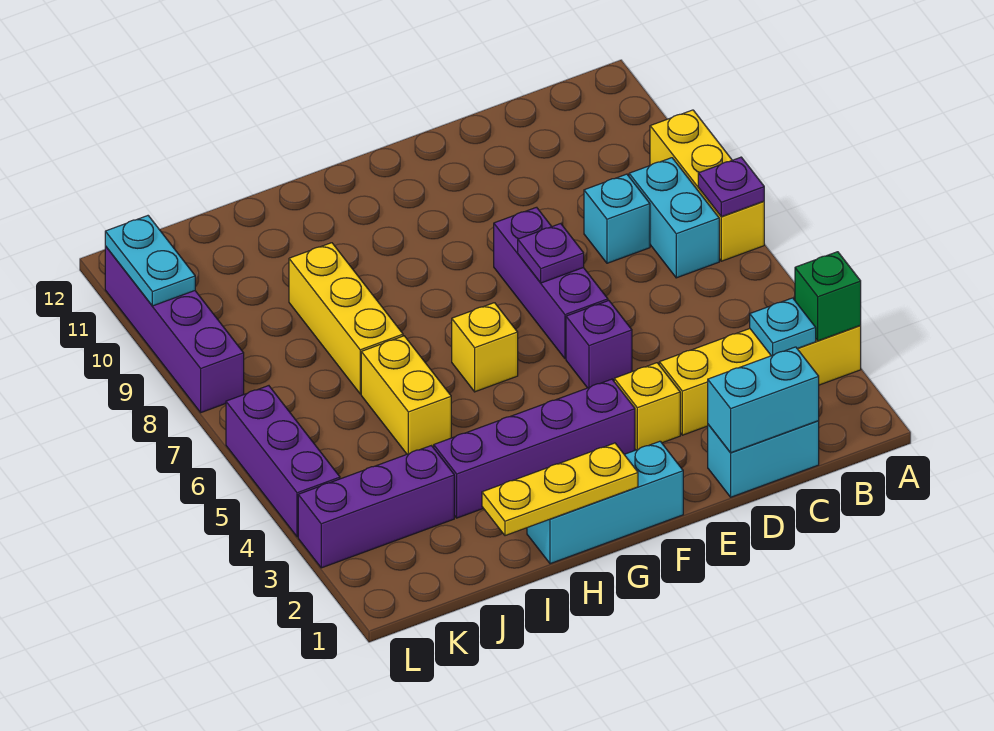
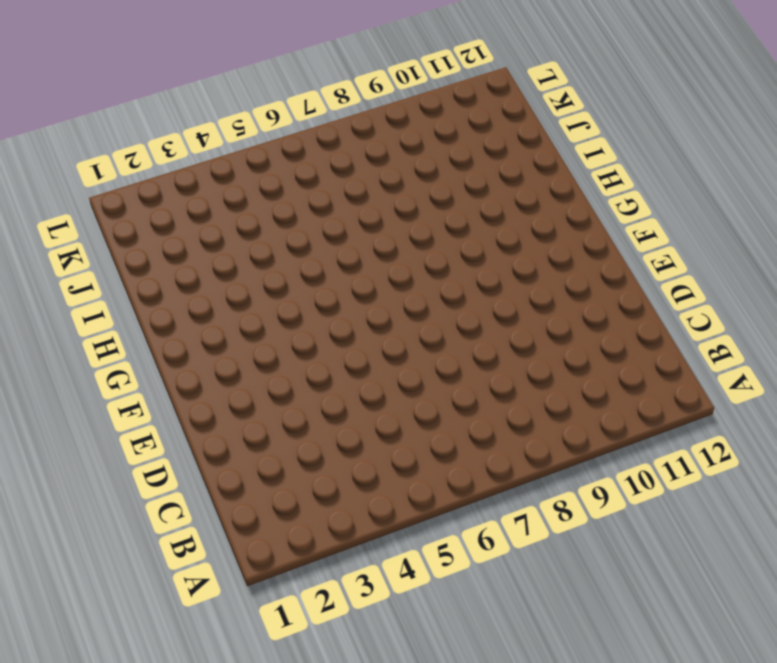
none -> yellow 1x4 brick [659,325,861,435]
none -> yellow 1x3 brick [650,110,764,261]
none -> cyan 1x2 brick [629,158,719,278]

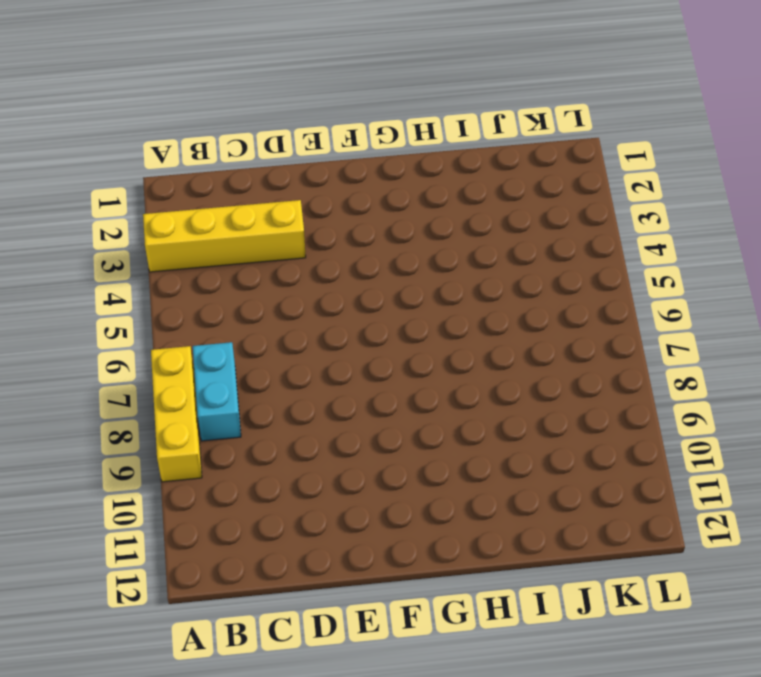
none -> cyan 1x2 brick [708,421,819,497]
none -> cyan 1x1 brick [584,174,650,263]
none -> yellow 1x1 brick [614,363,680,450]

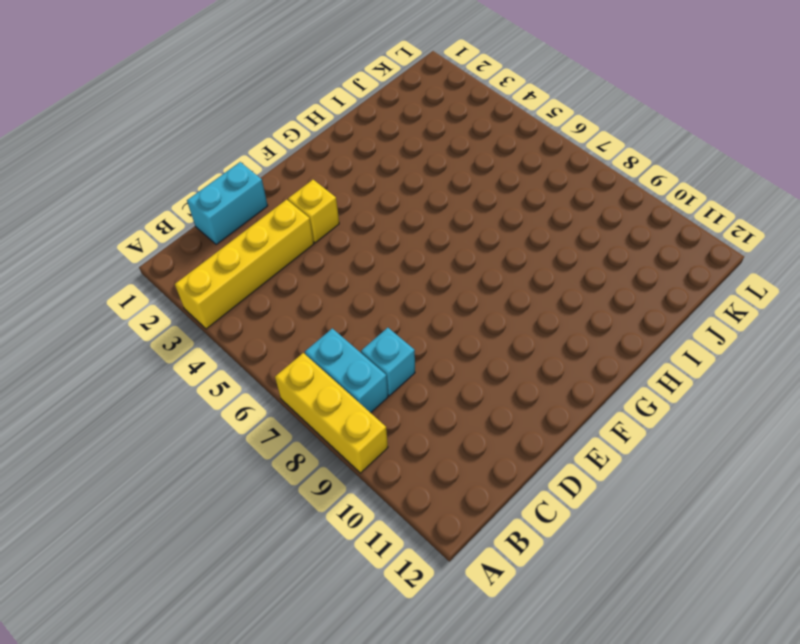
none -> purple 1x1 brick [566,301,632,388]
none -> purple 1x3 brick [494,207,608,359]
none -> cyan 1x3 brick [527,441,683,564]

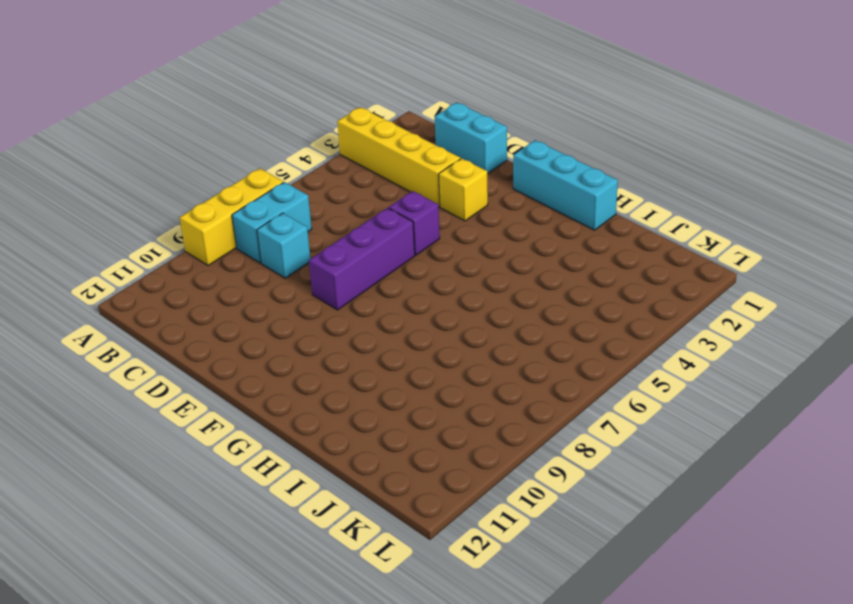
none -> purple 1x4 brick [434,379,635,518]
none -> yellow 1x1 brick [452,303,518,392]
none -> yellow 1x2 brick [361,336,451,454]

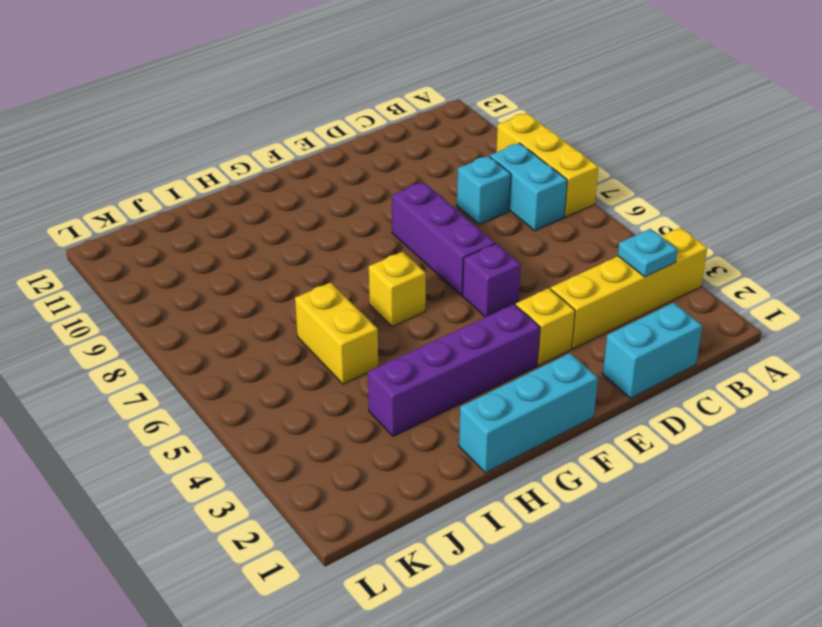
none -> yellow 1x3 brick [289,243,403,394]
none -> purple 1x3 brick [298,446,454,568]
none -> purple 1x3 brick [226,386,340,537]

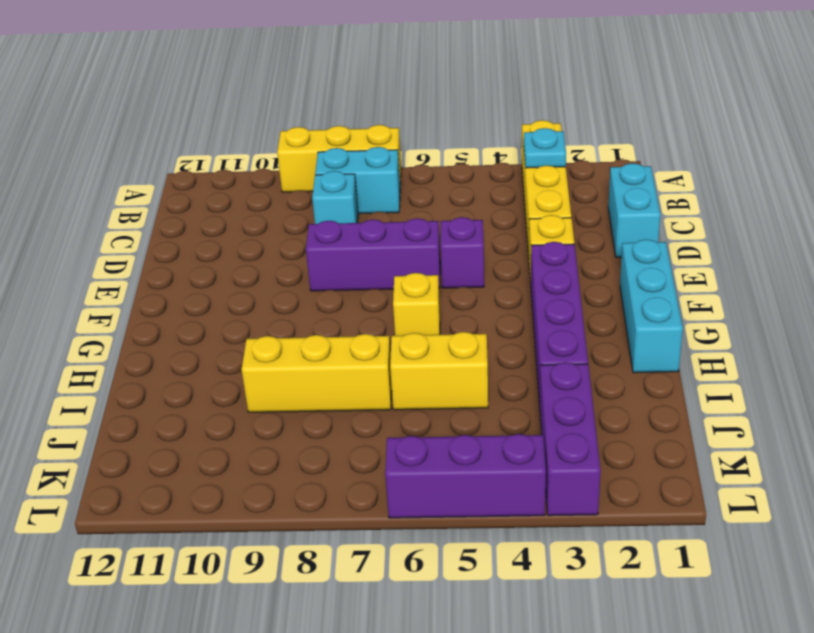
none -> purple 1x4 brick [105,246,244,412]
none -> green 1x1 brick [795,252,861,341]
none -> purple 1x1 plate [698,157,764,217]

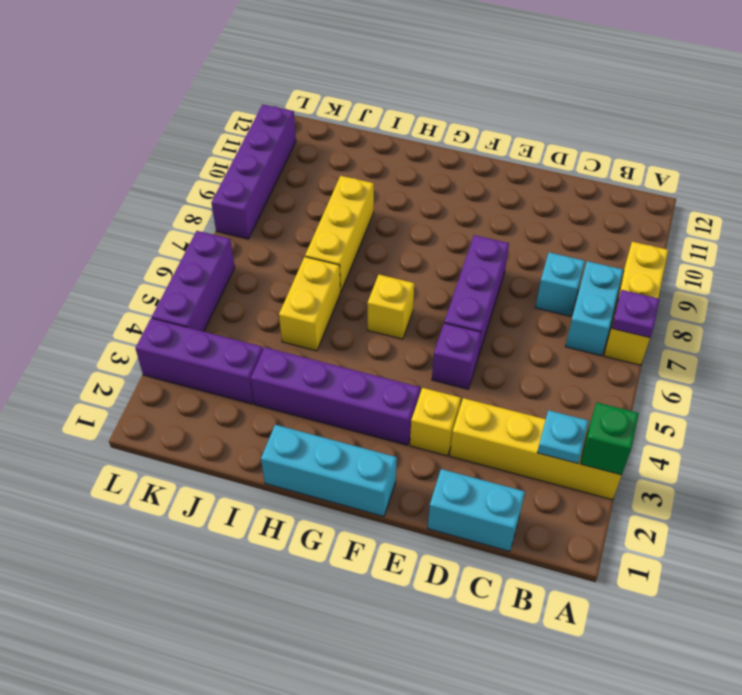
none -> cyan 1x2 brick [708,347,819,453]
none -> purple 1x1 plate [518,224,584,283]
none -> yellow 1x3 plate [482,443,638,536]

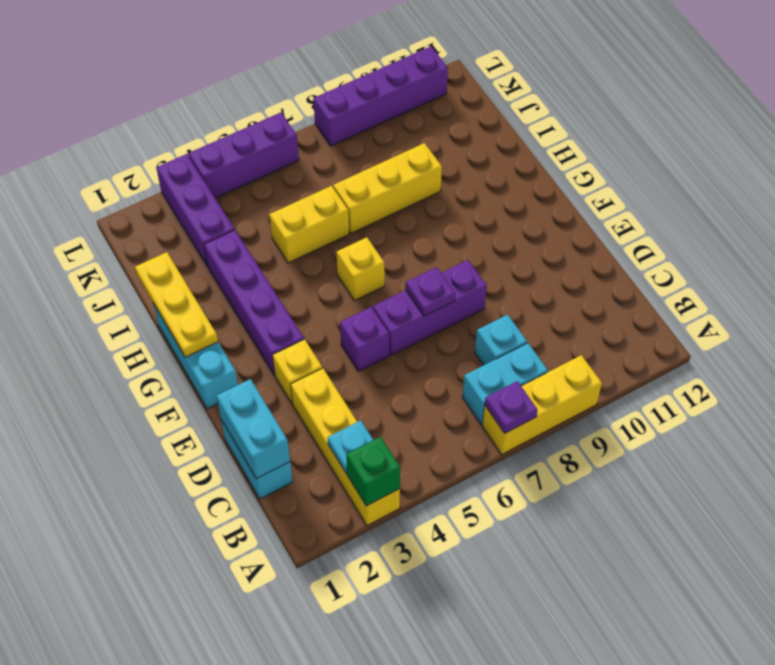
none -> cyan 1x2 plate [105,216,195,306]

